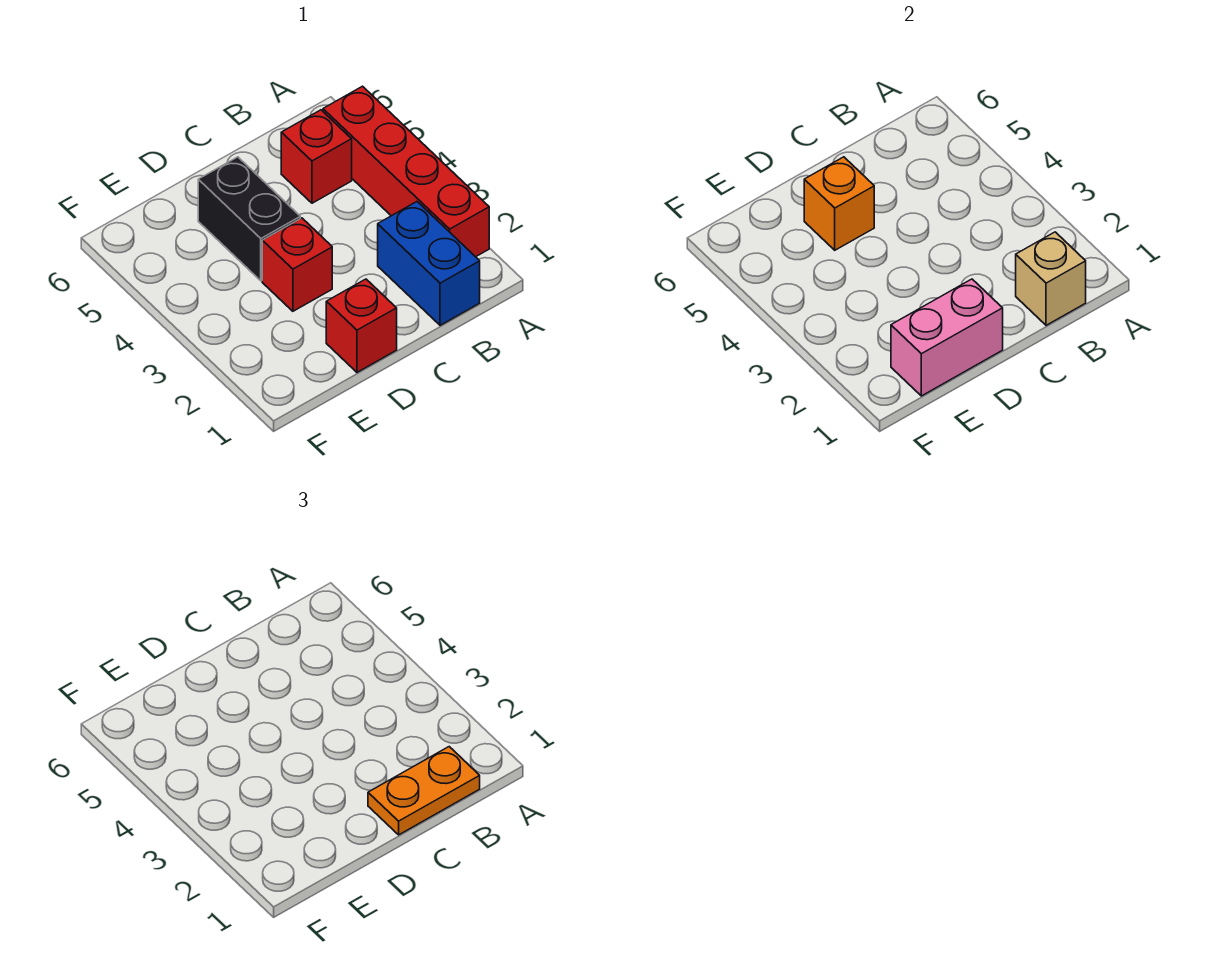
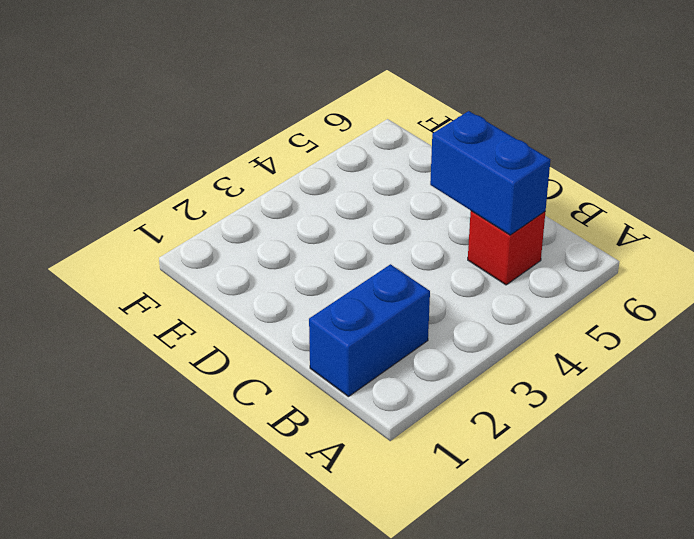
blue 1x2 brick [430,111,550,235] -> none
none -> red 1x4 brick [323,86,489,257]
none -> red 1x1 brick [326,279,397,372]

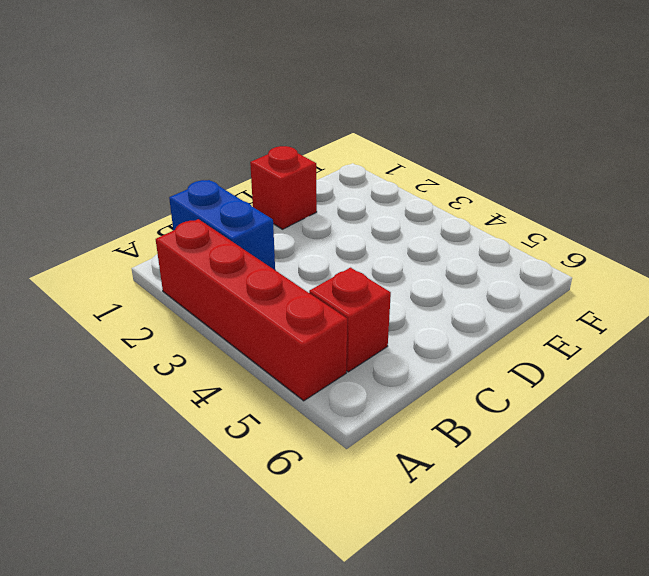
none -> red 1x1 brick [262,218,332,311]
none -> black 1x2 brick [198,157,300,281]

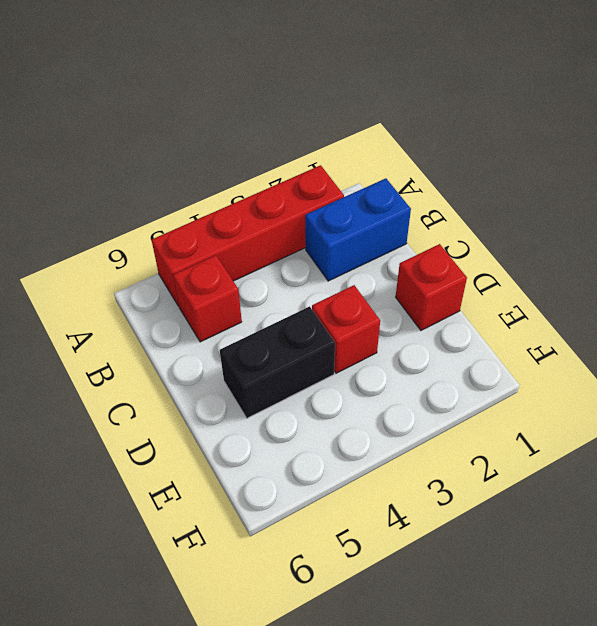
none -> tan 1x1 brick [1016,232,1086,325]
none -> pink 1x2 brick [891,279,1003,396]

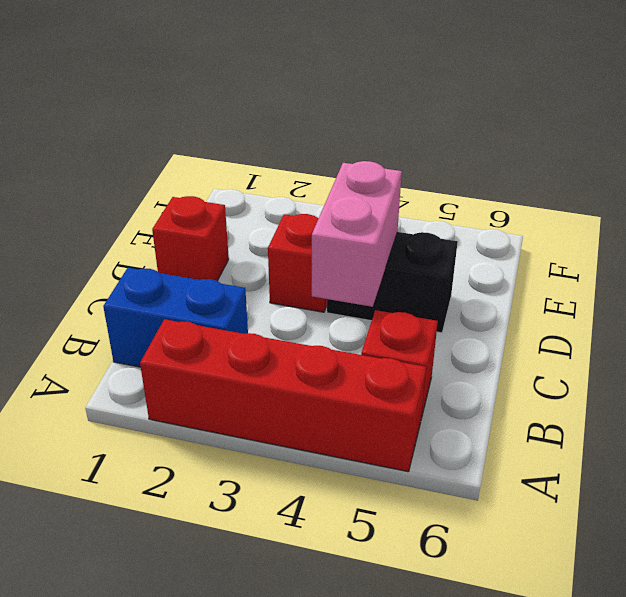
pink 1x2 brick [312,161,402,307] -> pink 1x2 brick moved to [891,279,1003,396]
none -> tan 1x1 brick [1016,232,1086,325]
none -> orange 1x1 brick [804,157,874,250]

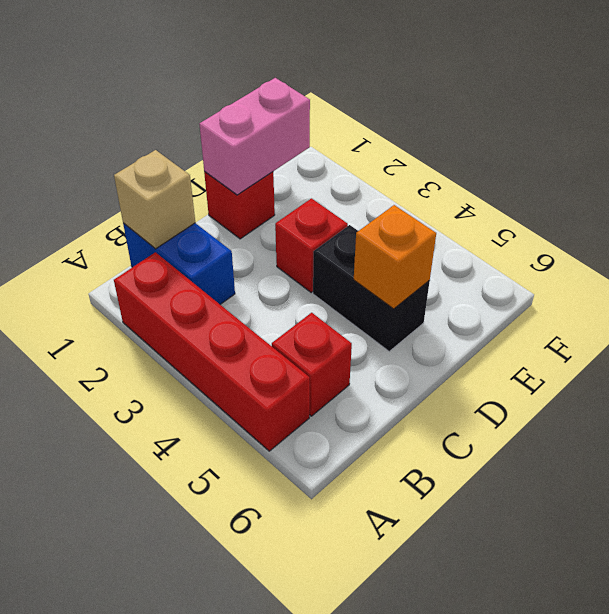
none -> orange 1x2 plate [368,747,480,835]

